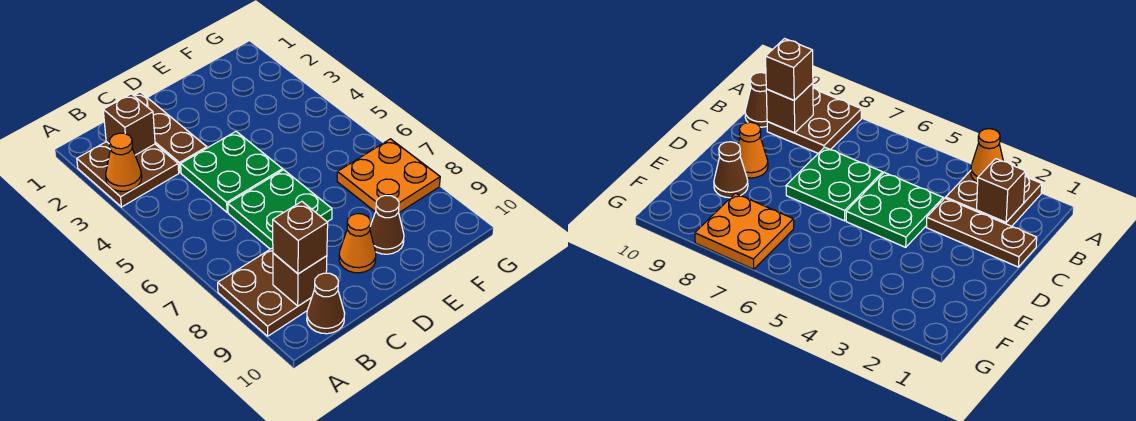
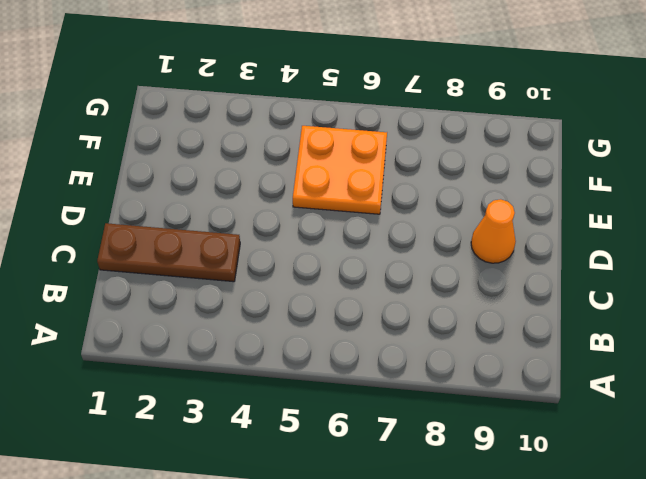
orange 2x2 plate [293,126,387,214] -> orange 2x2 plate moved to [337,139,440,213]
none -> brown 2x2 plate [77,142,179,207]
none -> brown 2x2 plate [218,248,312,336]
none -> brown 1x1 cone [307,273,345,334]

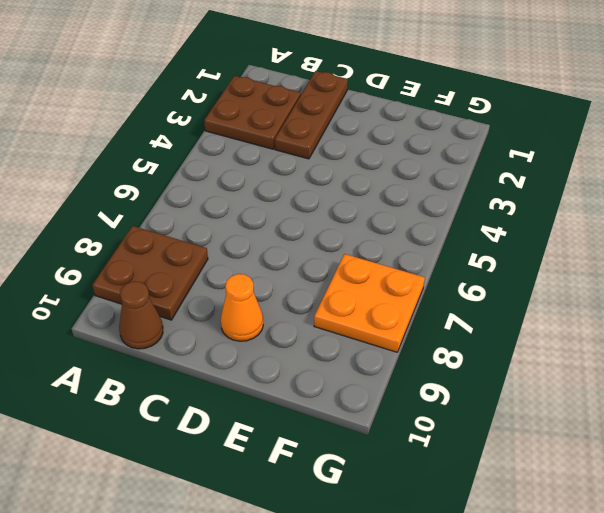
none -> green 2x2 plate [181,132,283,212]
none -> green 2x2 plate [228,170,332,249]
none -> brown 1x1 cone [370,195,404,254]

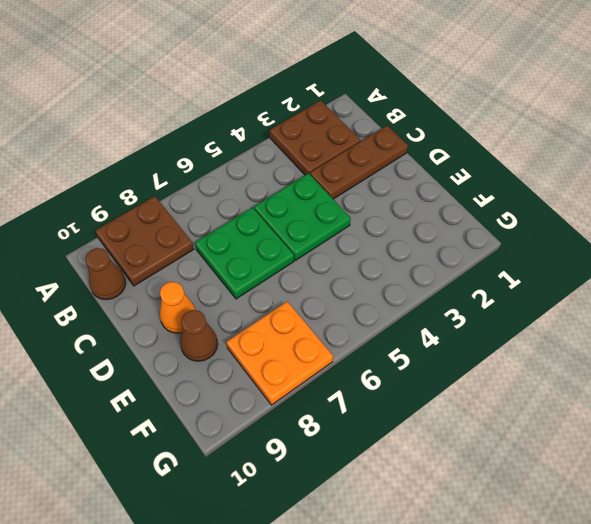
none -> orange 1x1 cone [106,133,142,191]
none -> brown 1x1 brick [103,94,155,155]
none -> brown 1x1 brick [273,253,327,306]

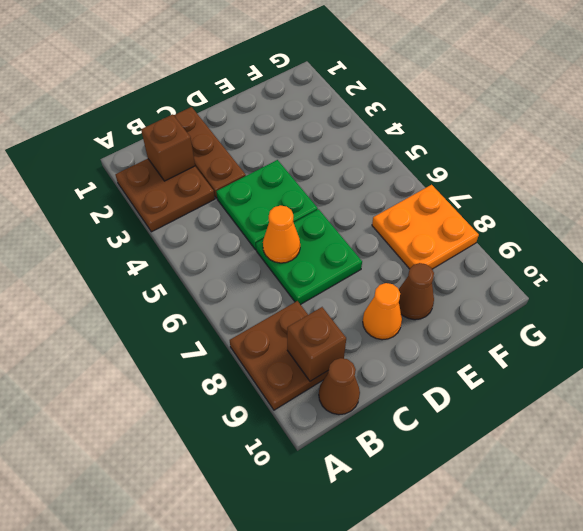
orange 1x1 cone [263,205,300,263] -> orange 1x1 cone moved to [106,133,142,191]
none -> brown 1x1 brick [273,202,328,274]

